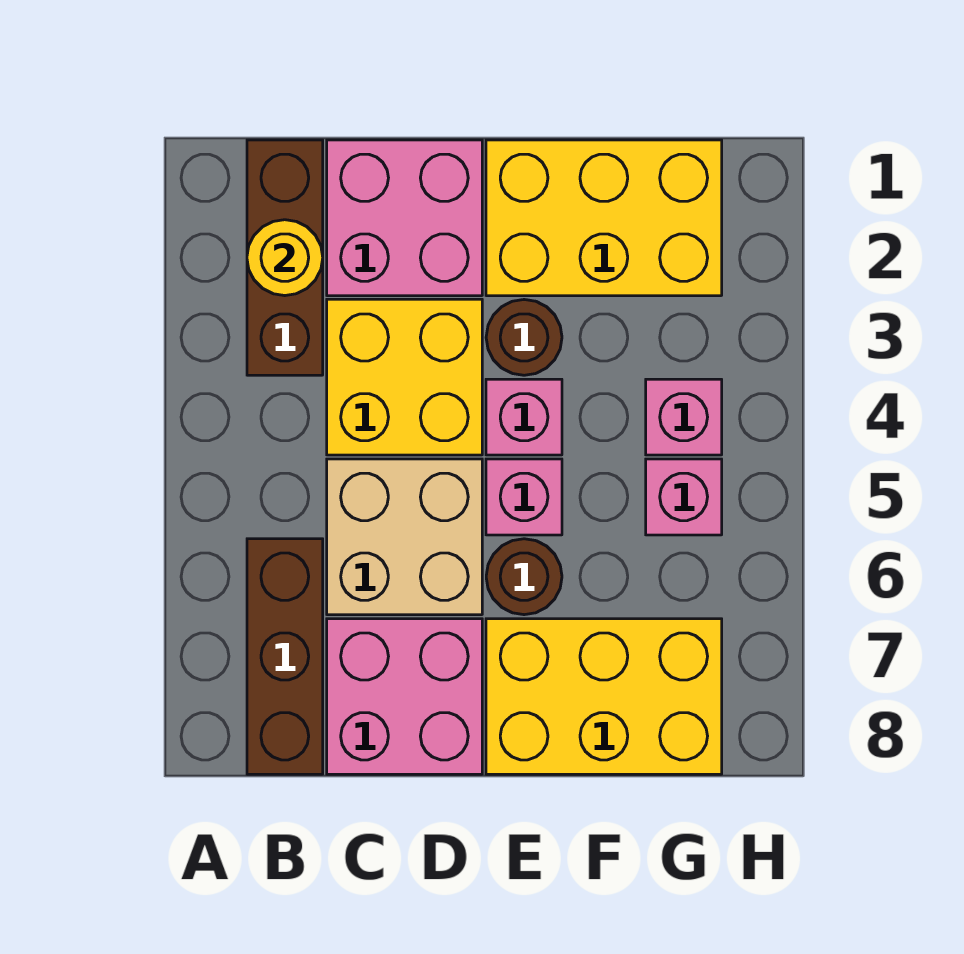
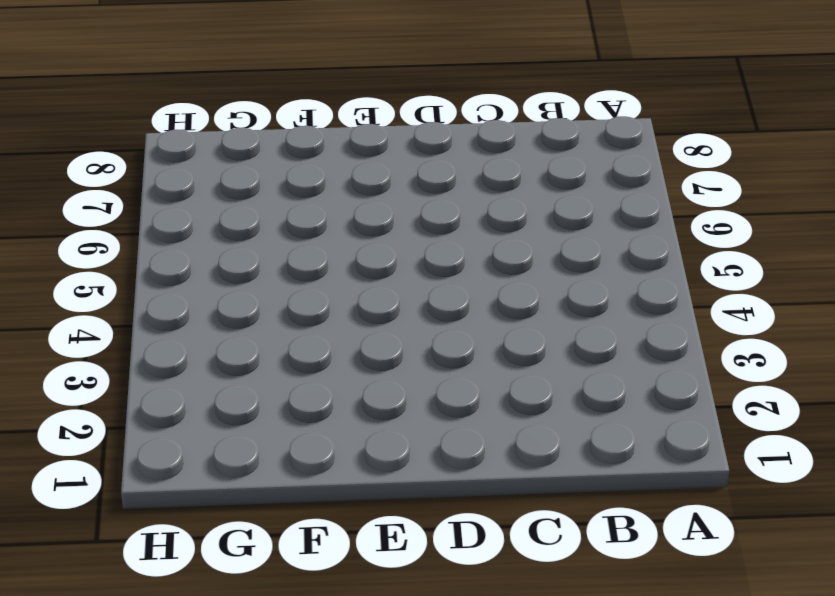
none -> brown 1x3 brick [247,140,323,375]
none -> brown 1x3 brick [247,539,323,774]
none -> pink 2x2 brick [327,140,482,296]

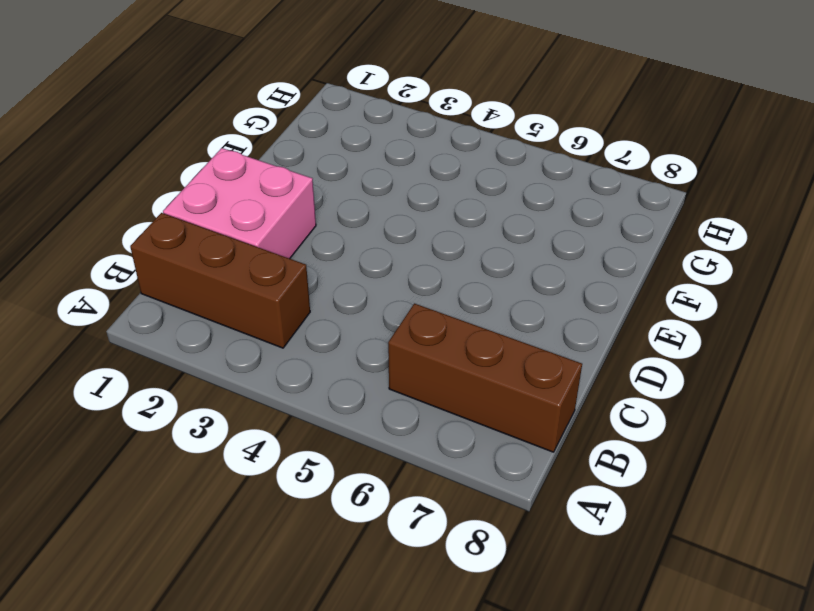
none -> yellow 2x2 brick [327,299,482,455]
none -> tan 2x2 brick [327,459,482,615]
none -> pink 2x2 brick [327,619,482,774]

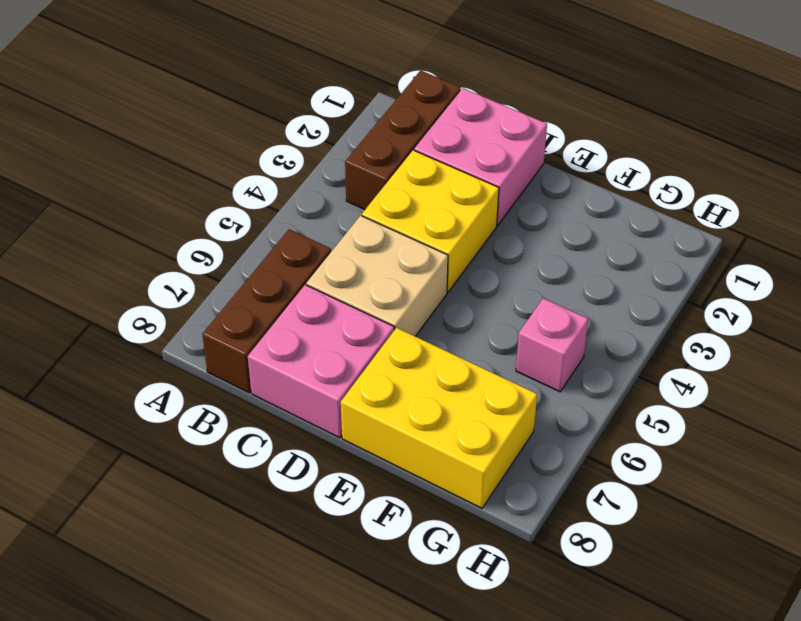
none -> yellow 2x3 brick [486,140,722,296]
none -> brown 1x1 round brick [486,300,562,375]
none -> pink 1x1 brick [486,379,562,455]

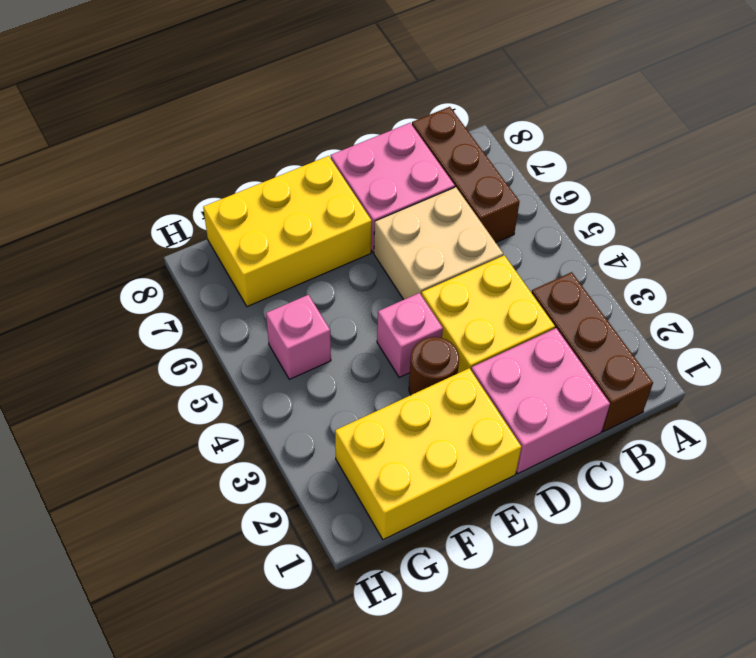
none -> pink 1x1 brick [486,459,562,535]
none -> brown 1x1 round brick [486,539,562,615]
none -> pink 1x1 brick [646,379,722,455]

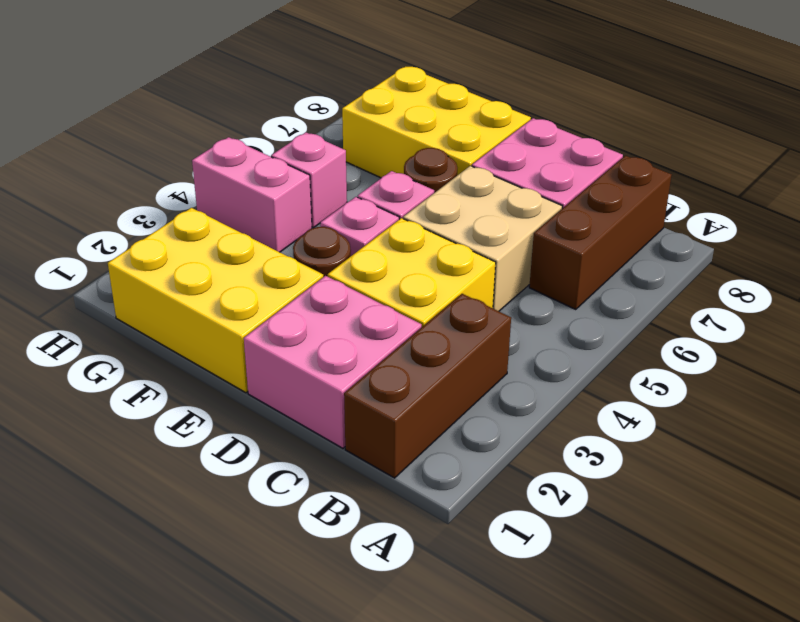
pink 1x2 brick [192,137,312,252] -> pink 1x1 brick [646,379,722,455]
none -> yellow 1x1 round brick [247,220,323,296]

